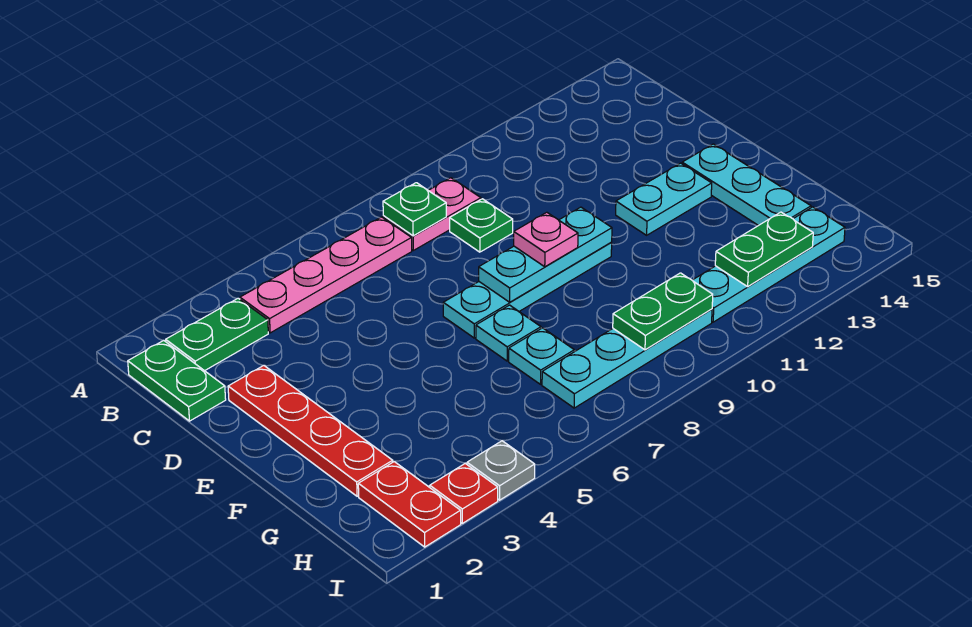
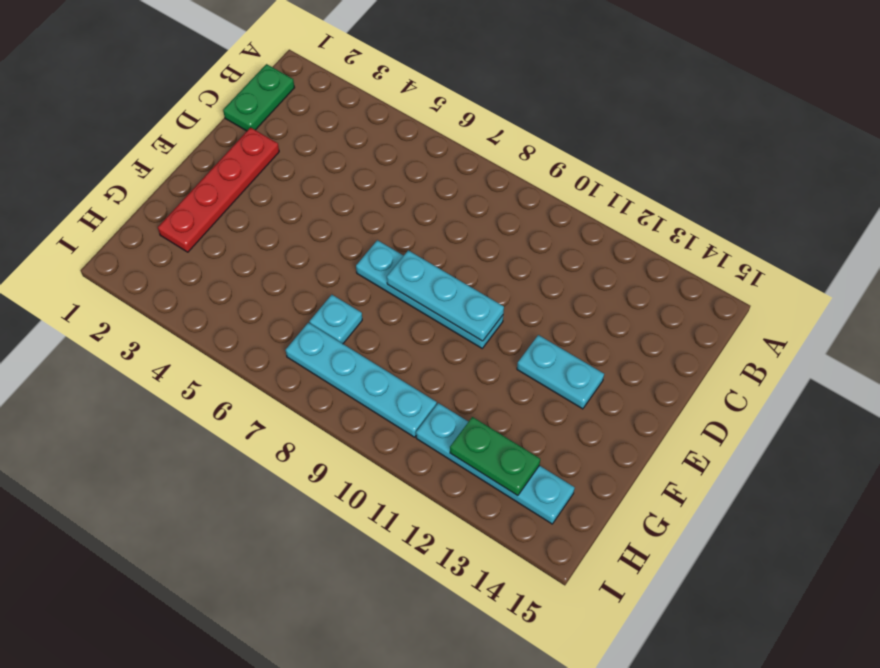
none -> green 1x2 plate [166,298,268,371]
none -> pink 1x4 plate [240,217,412,333]
none -> pink 1x2 plate [383,178,481,250]

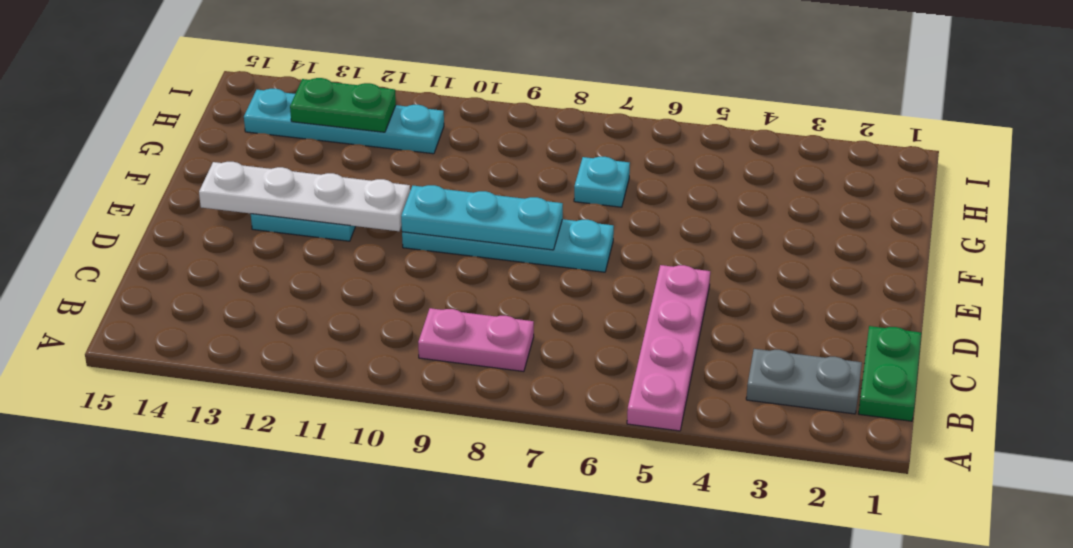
pink 1x4 plate [627,265,710,431] -> pink 1x4 plate turned to [240,217,412,333]
grey 1x2 plate [746,349,862,414] -> green 1x2 plate [166,298,268,371]
white 1x4 plate [199,162,410,231] -> none
none -> green 1x1 plate [450,199,513,252]
none -> red 1x4 plate [228,365,393,496]
none -> cyan 1x3 plate [682,144,811,226]

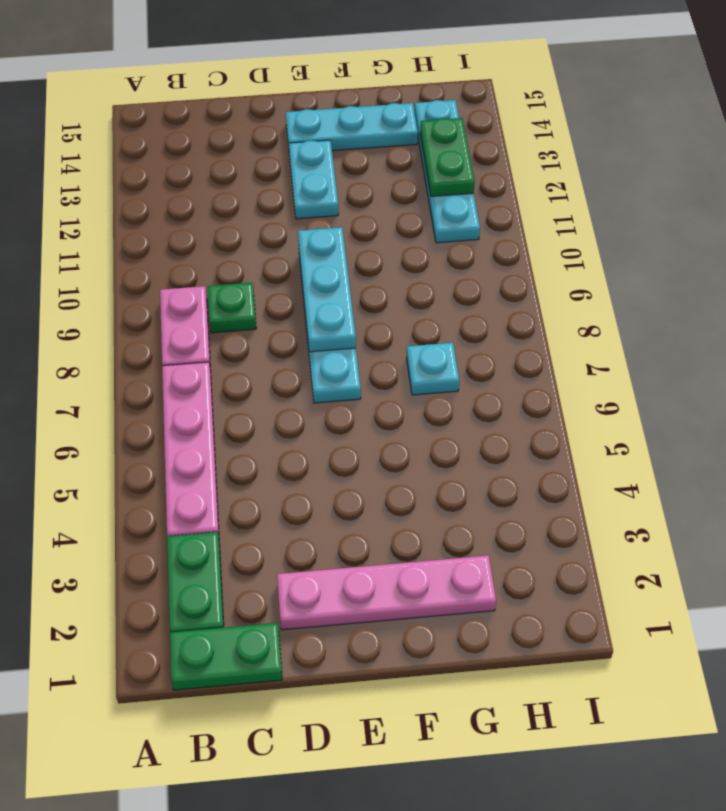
pink 1x4 plate [277,556,496,630] -> red 1x4 plate [228,365,393,496]
none -> cyan 1x1 plate [476,305,541,361]
none -> red 1x2 plate [358,462,461,547]
none -> cyan 1x4 plate [542,309,712,408]

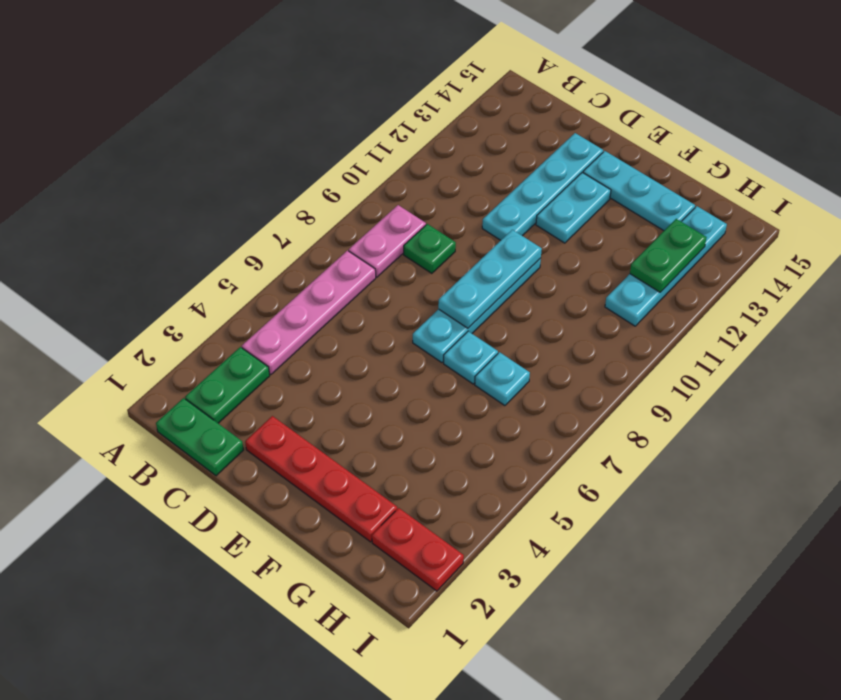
cyan 1x4 plate [482,133,603,240] -> cyan 1x4 plate moved to [542,309,712,408]
none -> red 1x1 plate [430,464,498,523]
none -> grey 1x1 plate [467,441,535,500]
none -> green 1x1 plate [383,183,446,236]

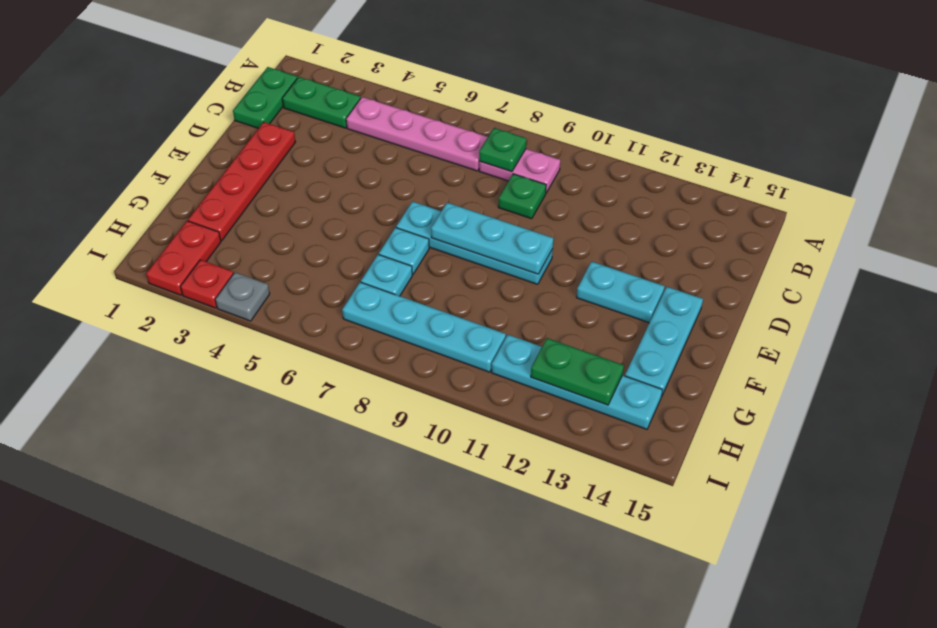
none -> green 1x2 plate [613,273,713,350]
none -> pink 1x1 plate [514,212,578,267]

